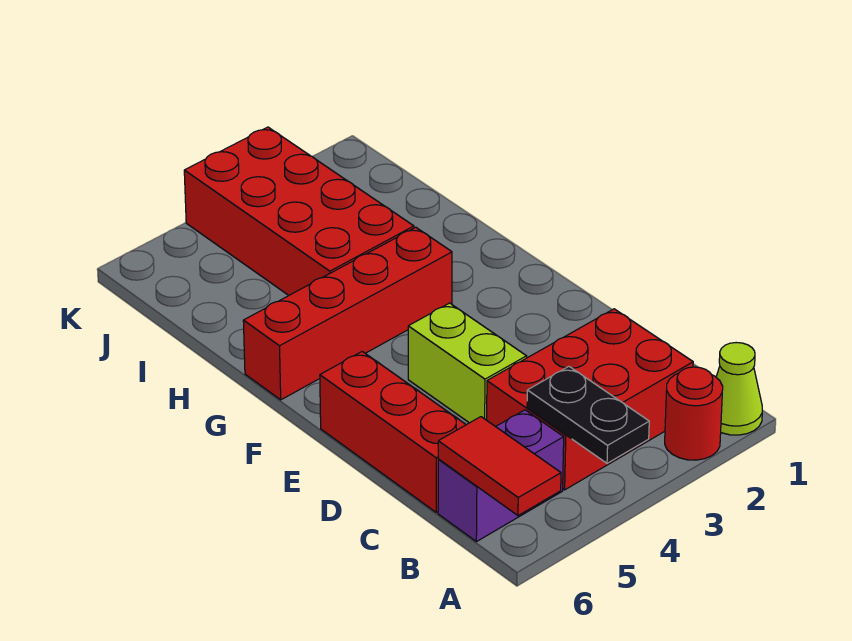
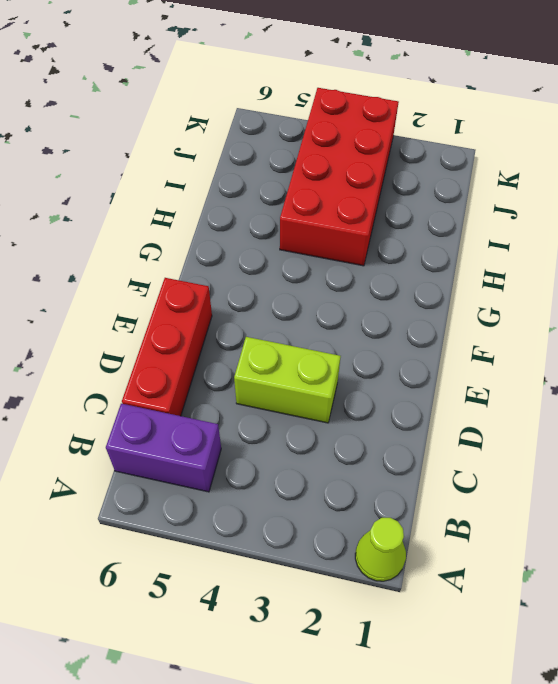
lime 1x2 brick [234,337,341,423] -> lime 1x2 brick turned to [408,303,527,423]
none -> red 1x1 round brick [665,367,723,460]
none -> red 2x3 brick [487,309,693,490]

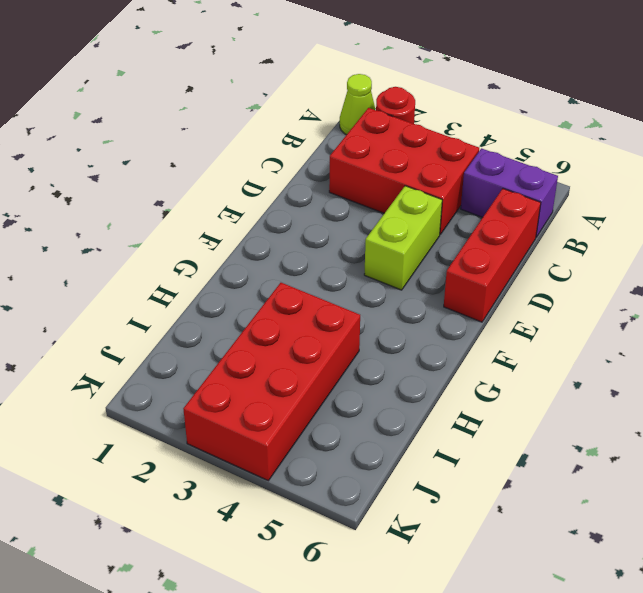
none -> red 1x4 brick [243,227,452,400]
none -> black 1x2 plate [527,367,649,463]

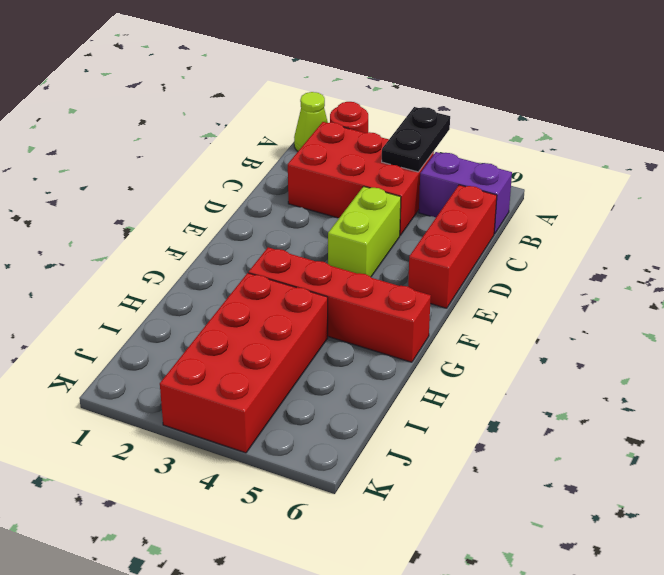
none -> red 1x2 tile [438,417,561,516]

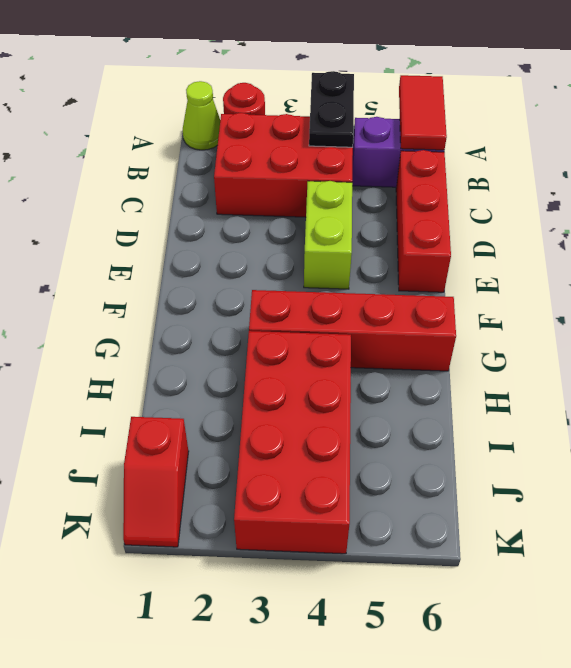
red 1x2 slope [123,417,189,547] -> none

